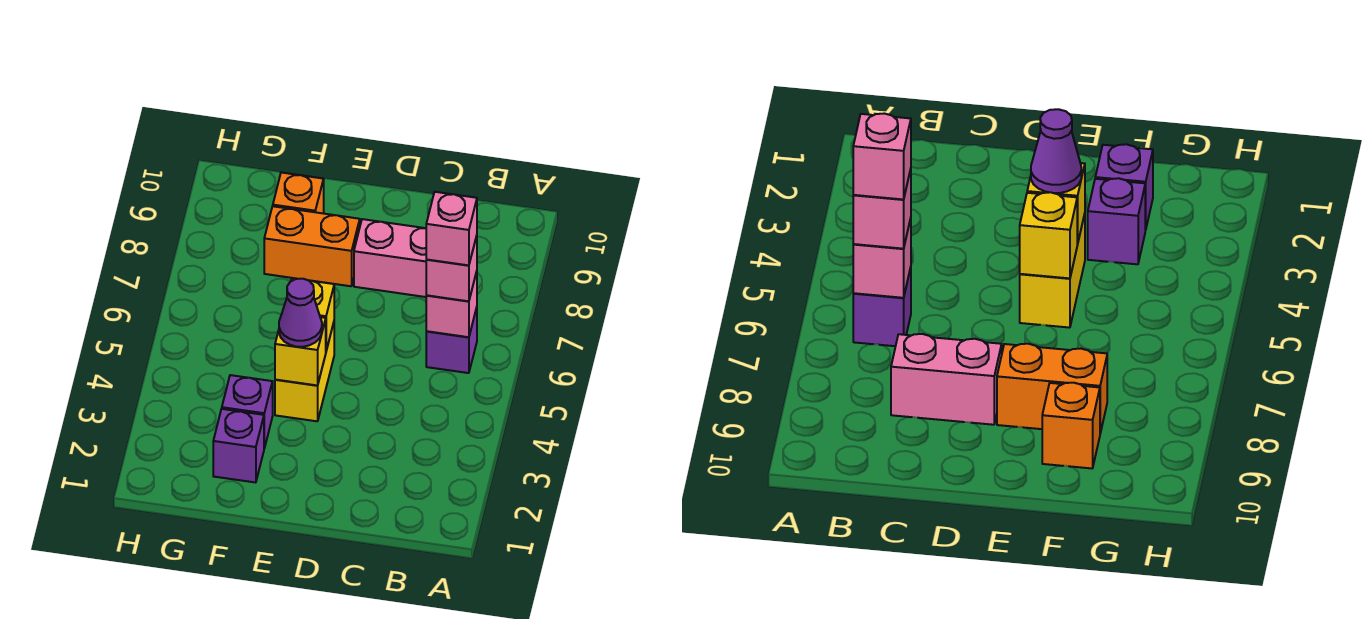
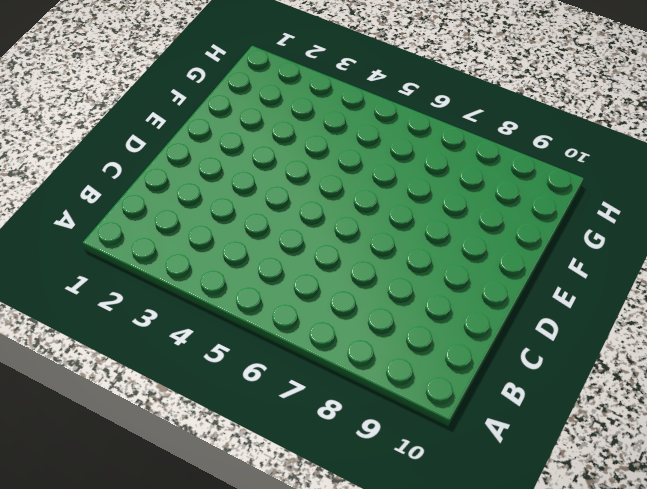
none -> purple 1x1 brick [426,307,477,373]
none -> pink 1x2 brick [354,219,427,297]
none -> yellow 1x2 brick [275,323,334,421]

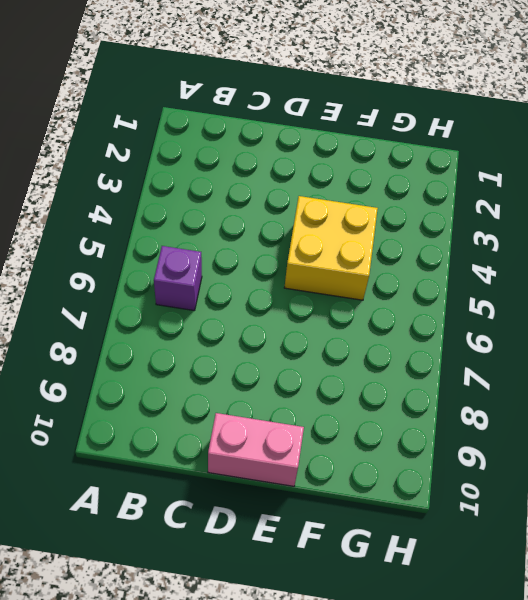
pink 1x2 brick [208,413,304,486] -> pink 1x2 brick moved to [354,219,427,297]
yellow 2x2 brick [284,196,378,300] -> yellow 1x2 brick [275,323,334,421]
none -> orange 1x2 brick [264,206,360,286]
none -> purple 1x1 brick [213,409,264,483]
none -> purple 1x1 brick [222,375,273,448]

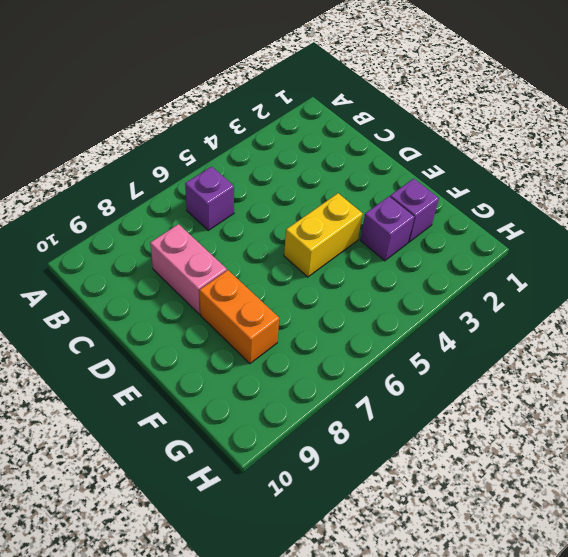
none -> orange 1x1 brick [273,172,324,213]
none -> pink 1x1 brick [426,272,477,337]
none -> yellow 1x1 brick [275,317,326,386]

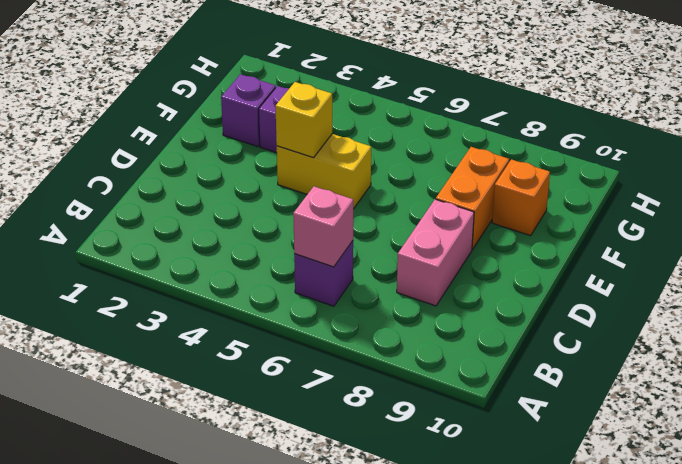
none -> yellow 1x1 brick [291,278,334,350]
none -> pink 1x1 brick [426,236,477,301]
none -> purple 1x1 cone [279,279,322,347]

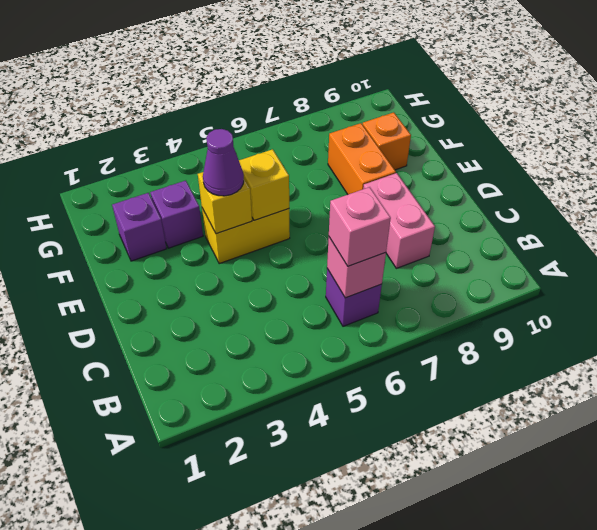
none -> pink 1x1 brick [426,192,477,265]

